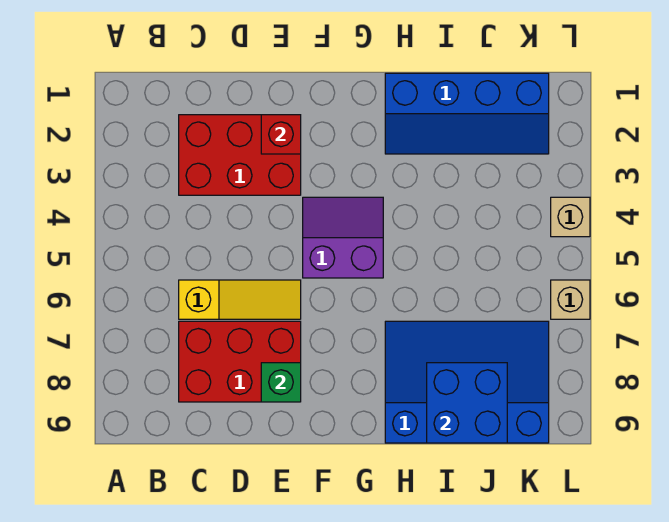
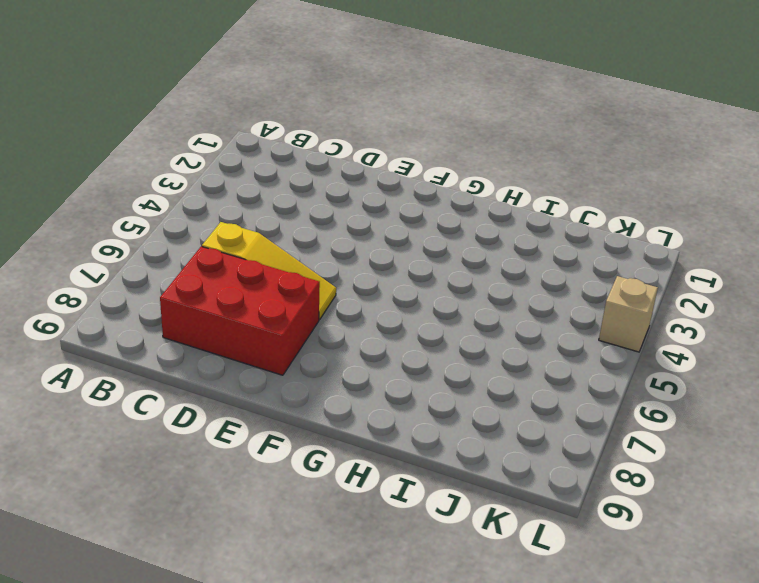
none -> red 2x3 brick [179,115,301,195]
none -> purple 2x2 slope [303,197,383,278]

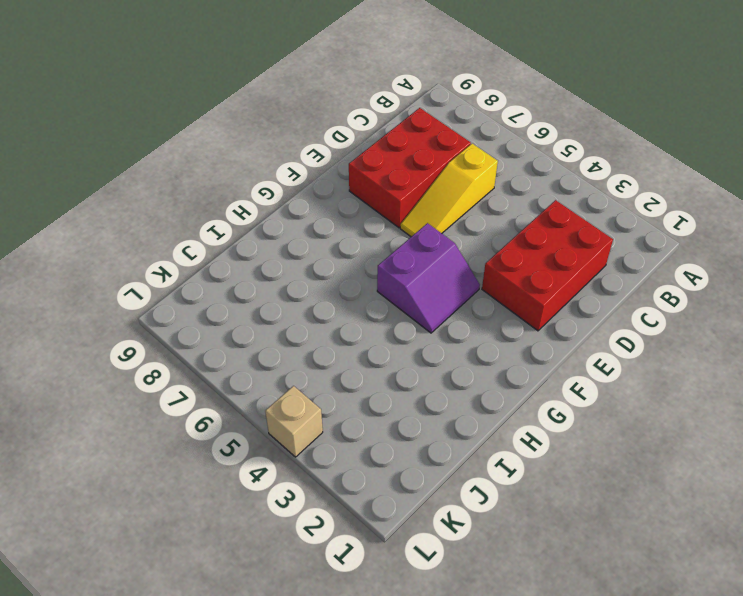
none -> blue 2x4 slope [385,73,549,154]
none -> blue 3x4 slope [385,321,549,443]

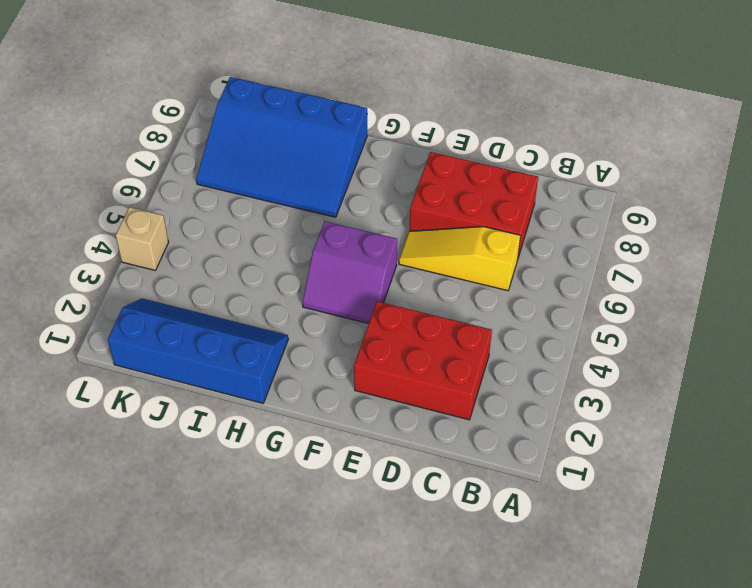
none -> tan 1x1 brick [551,280,590,319]
none -> red 1x1 brick [261,115,301,154]

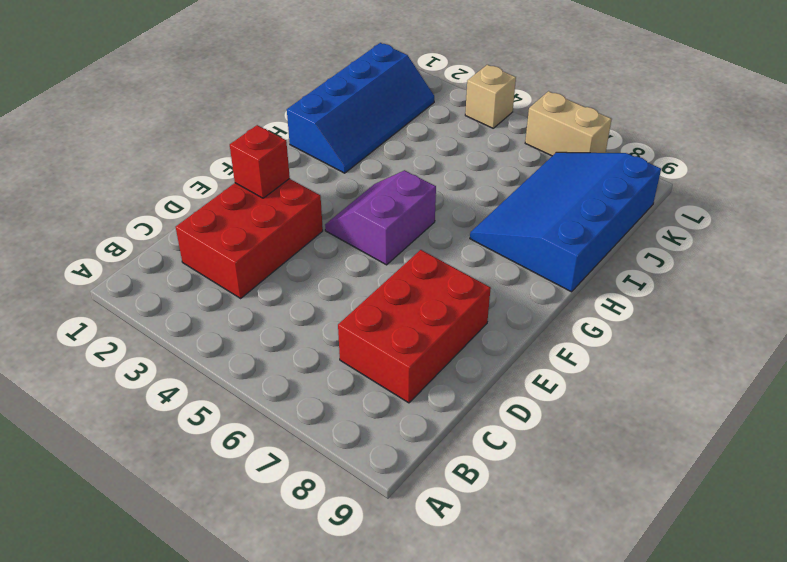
tan 1x2 brick [525,91,612,156] -> tan 1x1 brick [551,280,590,319]
none -> yellow 1x3 slope [179,280,301,319]
none -> green 1x1 brick [261,363,301,402]

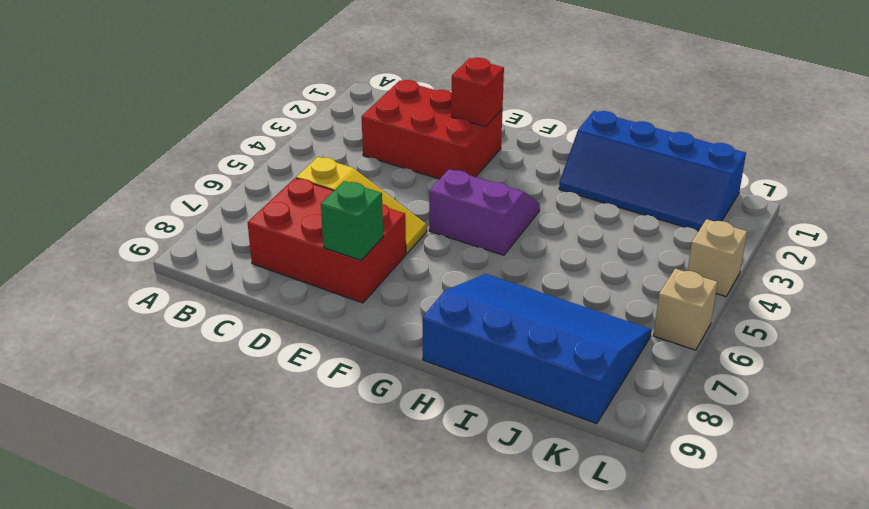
none -> blue 2x2 brick [427,363,507,443]

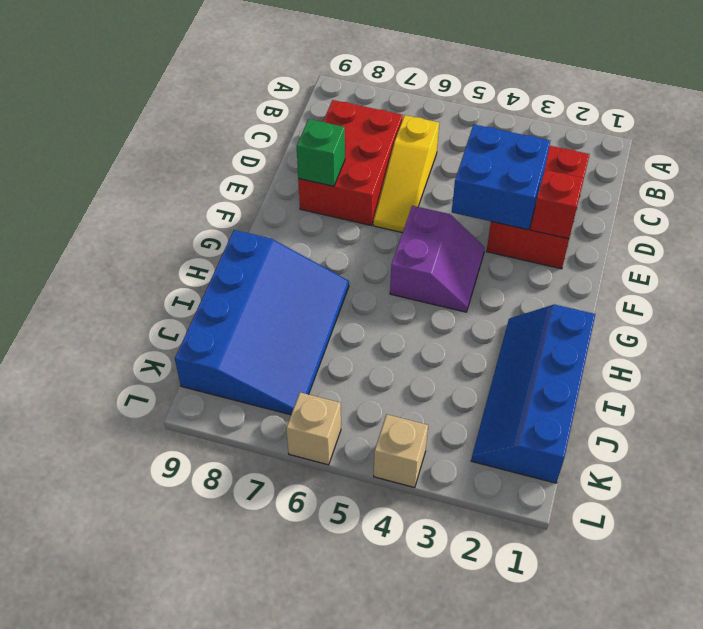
blue 2x2 brick [452,124,550,230] -> blue 2x2 brick moved to [427,363,507,443]

